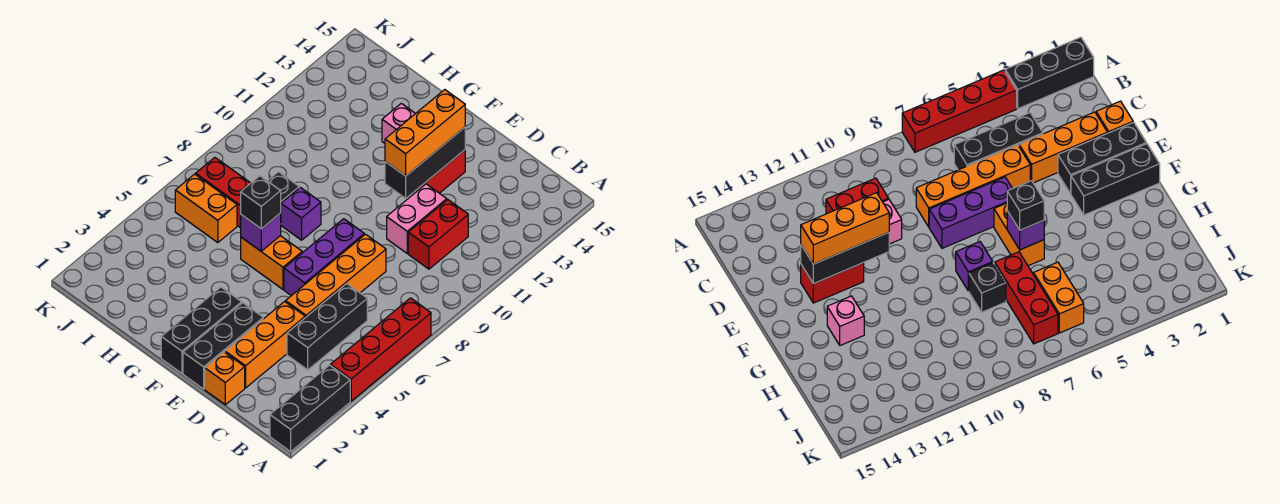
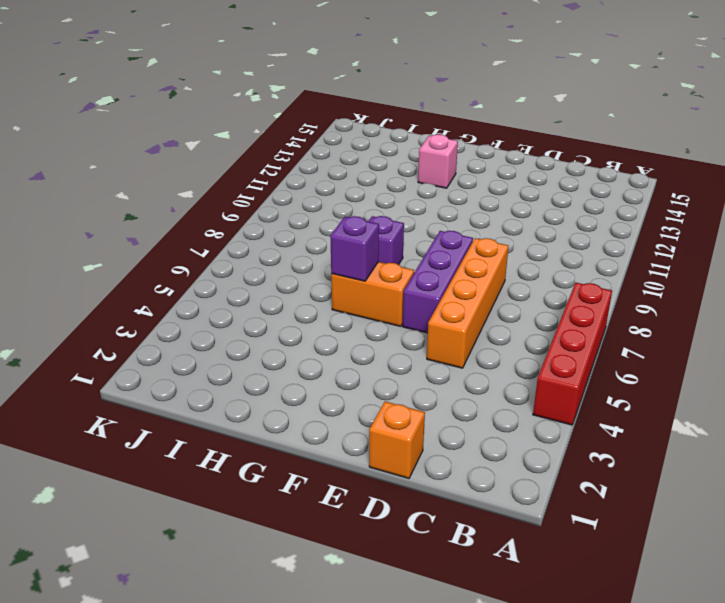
none -> black 1x3 brick [270,365,350,452]
none -> black 1x3 brick [287,284,367,370]
none -> red 1x2 brick [408,200,468,269]

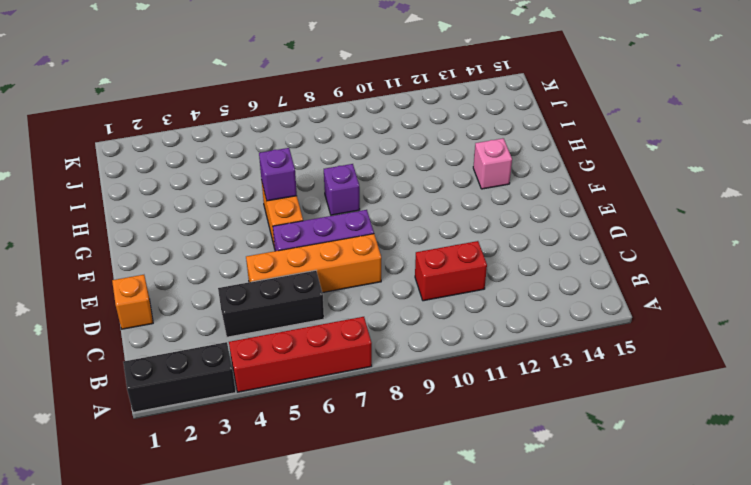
none -> orange 1x3 brick [225,302,305,388]
none -> pink 1x2 brick [387,184,447,253]
none -> black 1x3 brick [183,303,263,389]

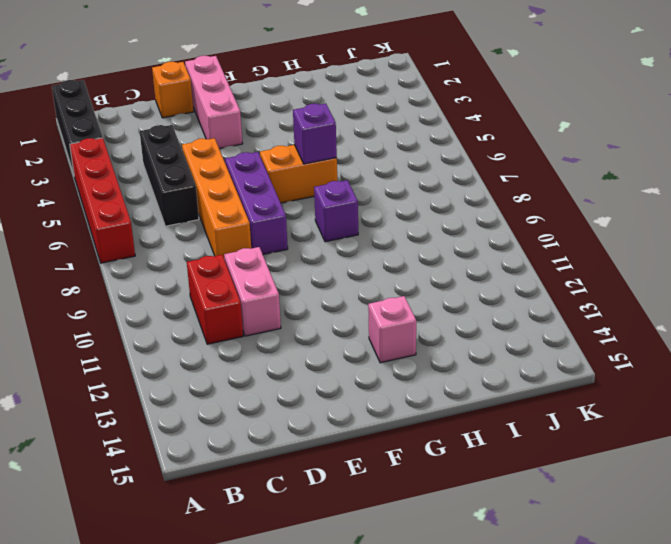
pink 1x3 brick [185,56,243,149] -> black 1x3 brick [183,303,263,389]
none -> orange 1x3 brick [225,302,305,388]
none -> red 1x2 brick [412,150,465,195]
none -> black 1x3 brick [161,287,242,373]

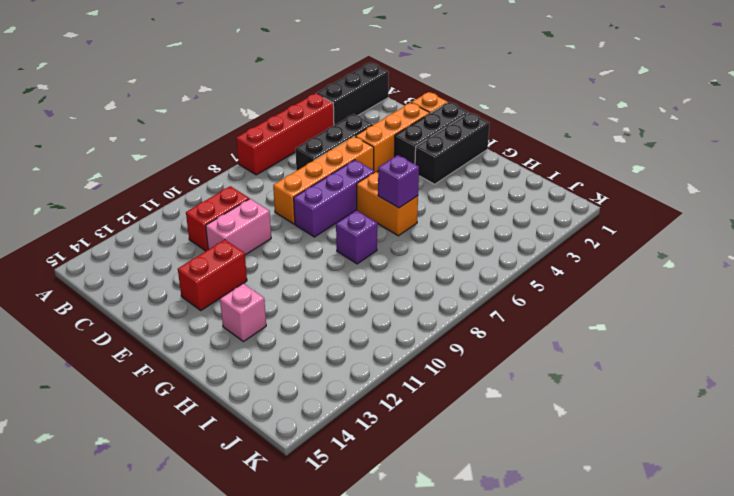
none -> red 1x3 brick [196,158,251,228]
none -> black 1x1 brick [268,172,299,203]
none -> orange 1x2 brick [175,174,237,243]

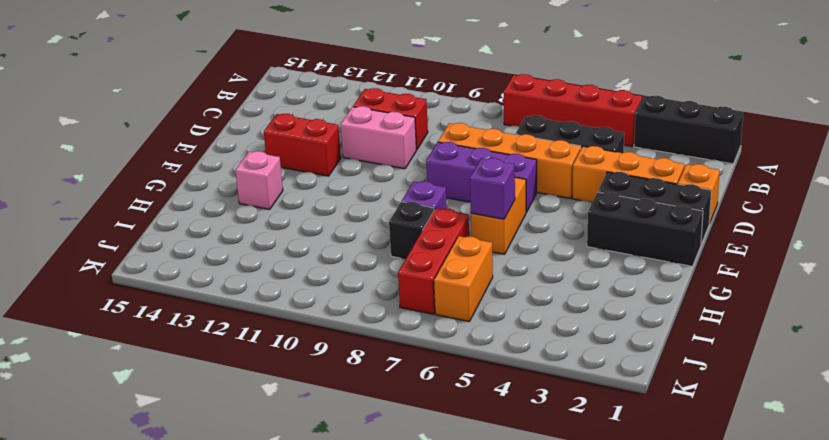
none -> black 1x3 brick [385,127,465,198]
none -> orange 1x3 brick [385,90,465,176]
none -> black 1x1 brick [241,176,281,229]

